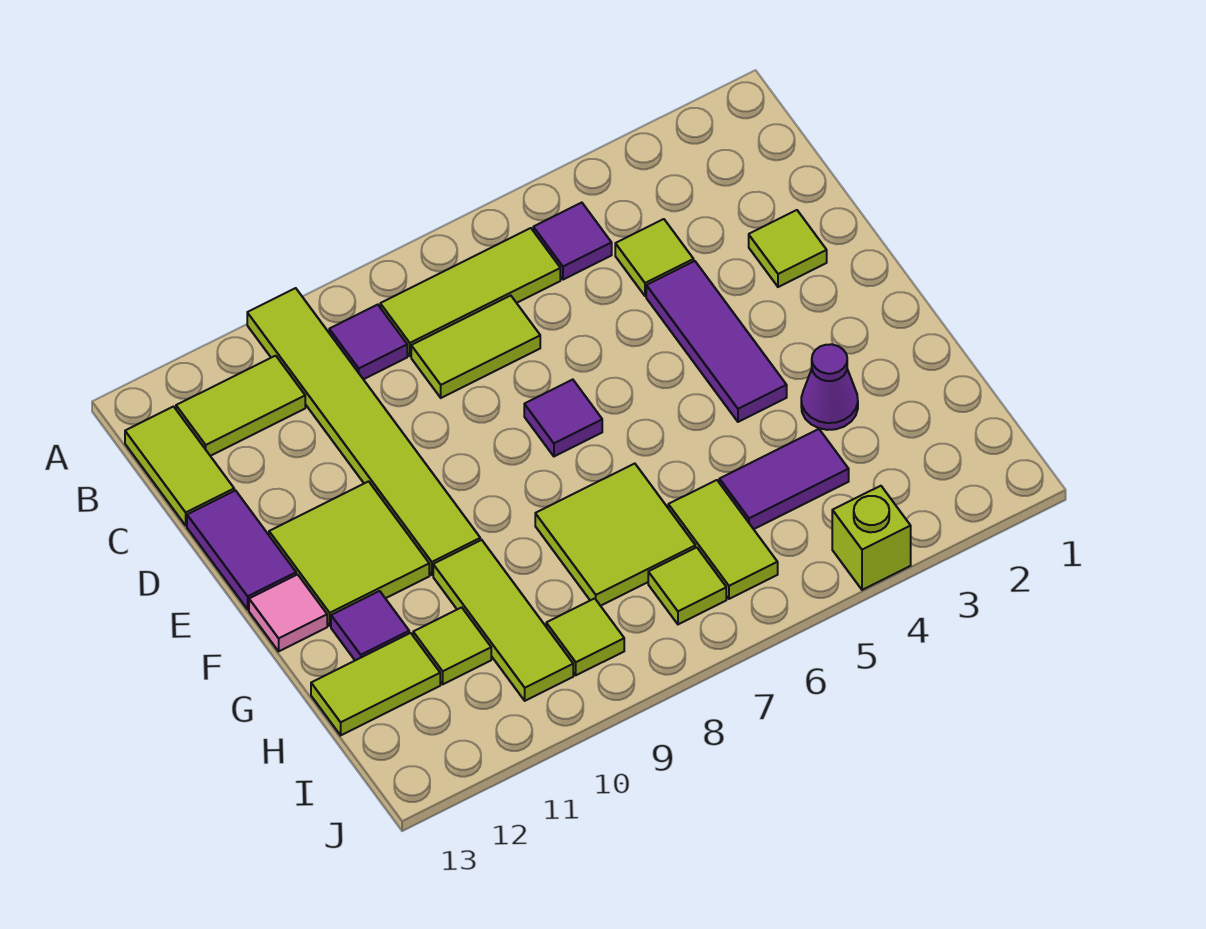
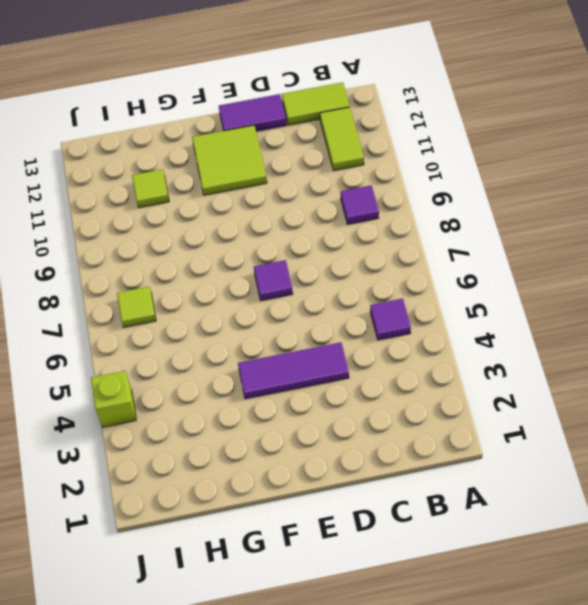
none -> lime 1x6 tile [247,288,480,575]
none -> lime 1x3 tile [380,228,560,356]
none -> lime 1x1 tile [615,219,694,296]

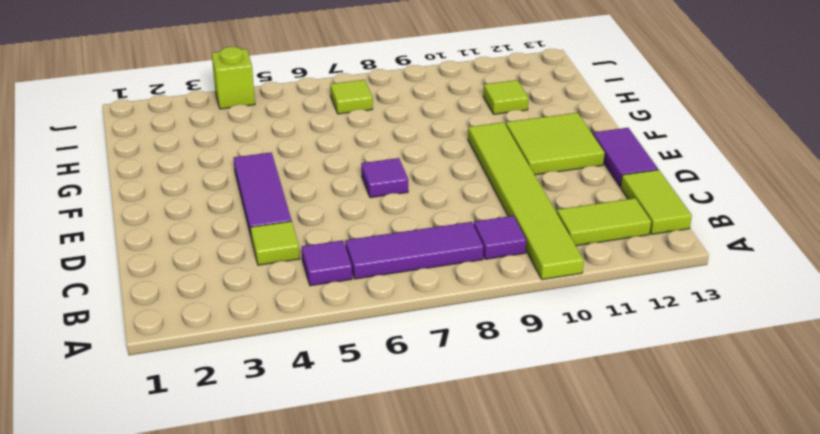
purple 1x3 tile [345,222,484,279] -> lime 1x3 tile [380,228,560,356]
none -> lime 1x2 tile [411,296,540,398]
none -> lime 1x1 tile [749,210,827,287]
none -> pink 1x1 tile [249,575,327,651]

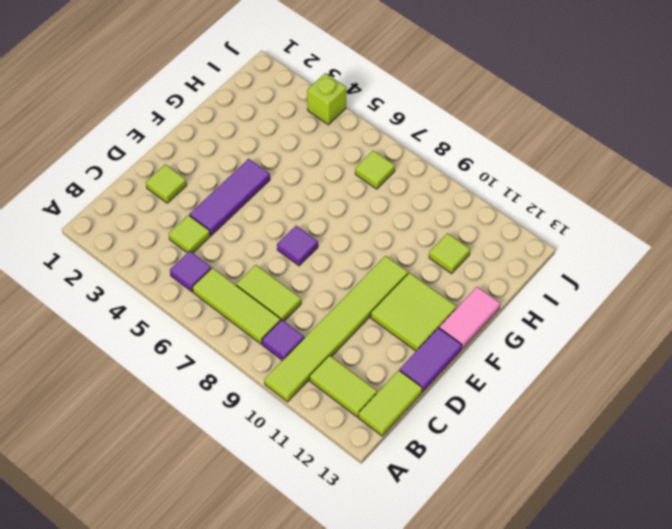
pink 1x2 tile [439,287,500,349] -> pink 1x1 tile [249,575,327,651]
none -> purple 1x1 cone [801,344,858,430]
none -> lime 2x2 tile [535,464,695,606]
none -> lime 1x3 tile [433,540,573,701]

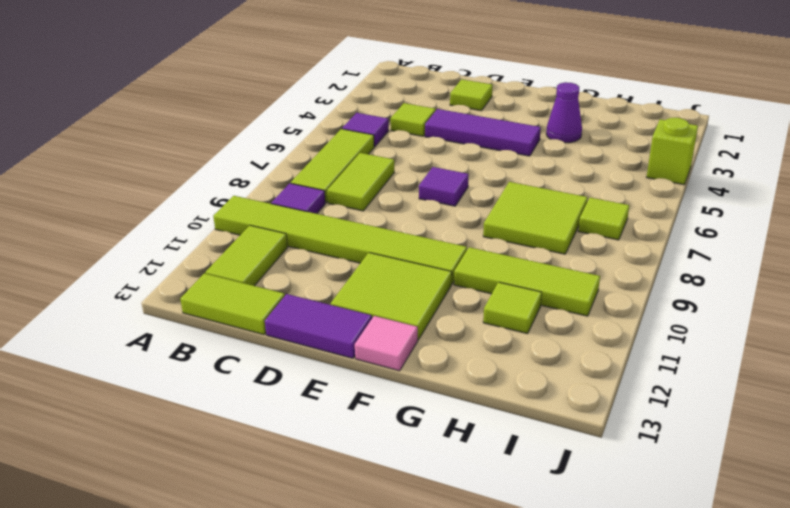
none -> purple 1x1 tile [331,591,409,660]
none -> purple 1x2 tile [719,429,849,529]
none -> lime 1x2 tile [668,480,778,599]

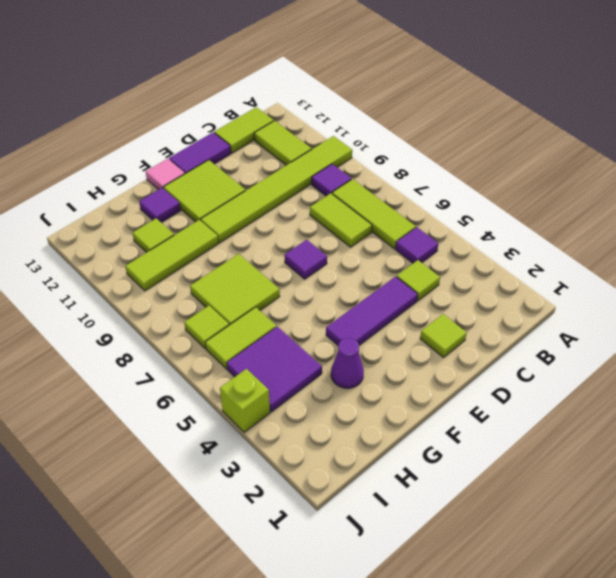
purple 2x2 tile [227,327,322,412] -> purple 1x2 tile [719,429,849,529]
none -> lime 1x2 tile [311,633,440,735]
none -> lime 1x1 tile [546,598,624,675]

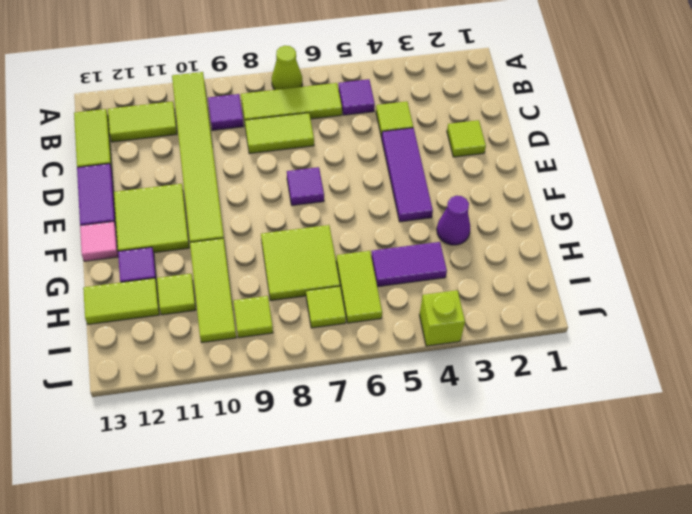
lime 1x1 cone [272,46,302,90] -> none

